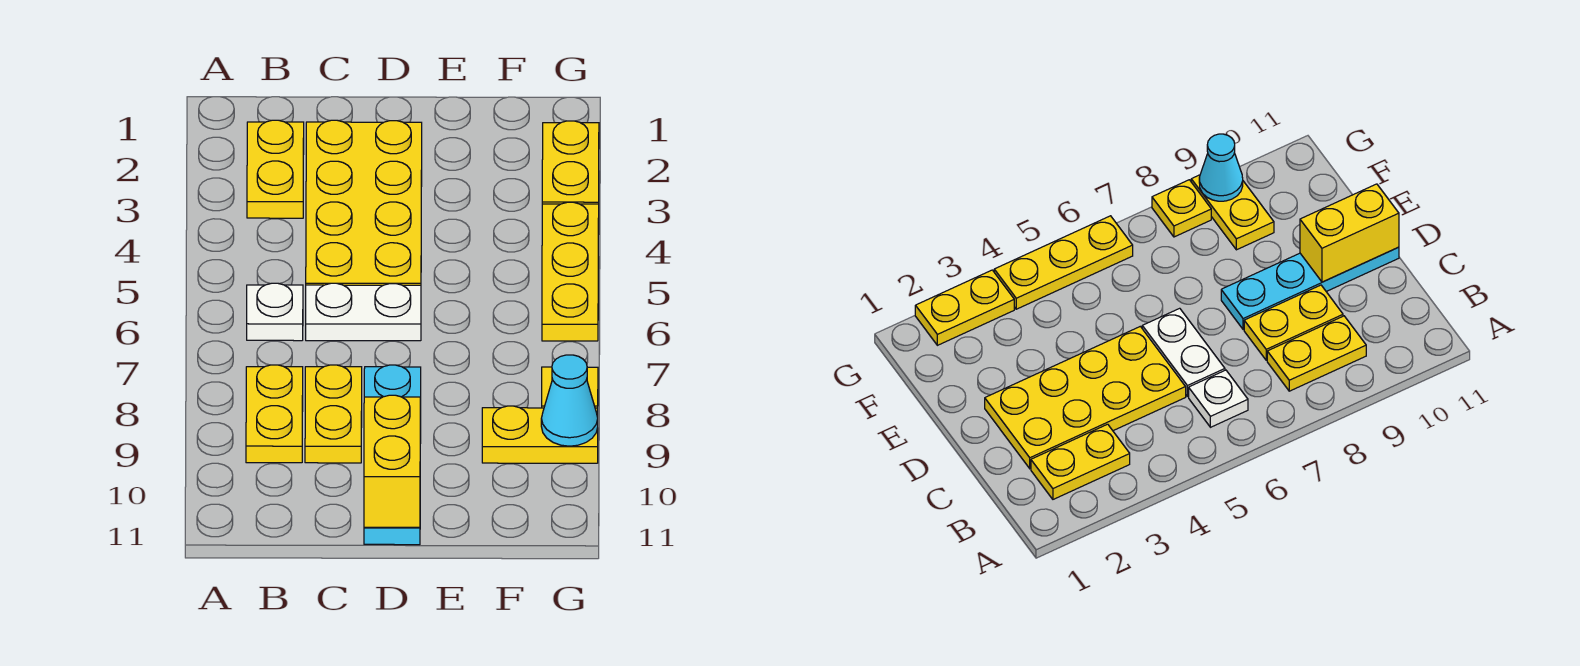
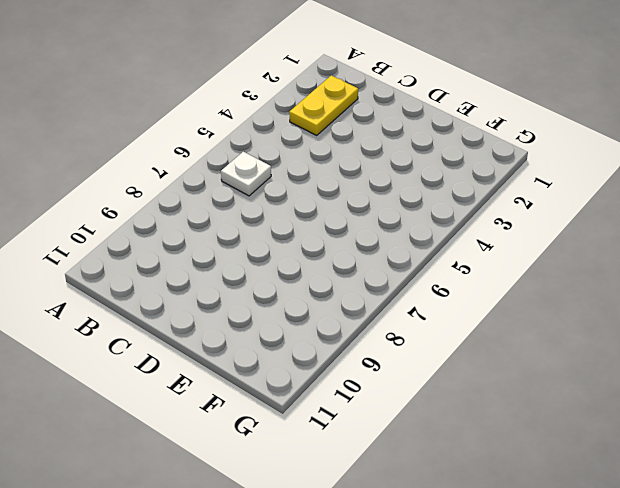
none -> yellow 1x2 plate [246,365,303,463]
none -> yellow 2x4 plate [306,120,422,285]
none -> white 1x2 plate [306,283,421,341]

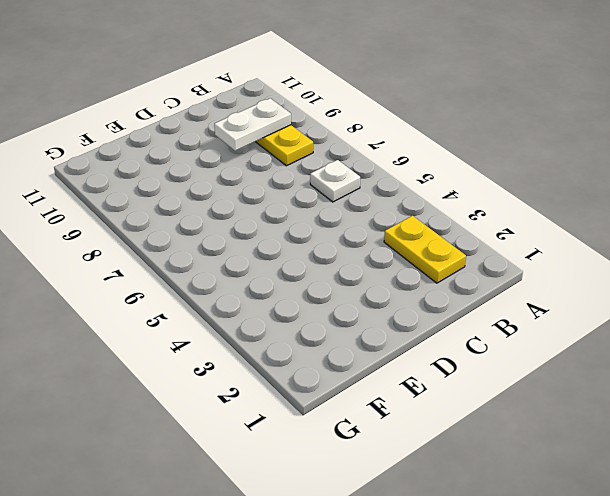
white 1x2 plate [214,98,291,151] -> white 1x2 plate moved to [306,283,421,341]
none -> yellow 2x4 plate [306,120,422,285]
none -> yellow 1x2 plate [305,365,362,463]
none -> cyan 1x4 plate [364,365,421,545]

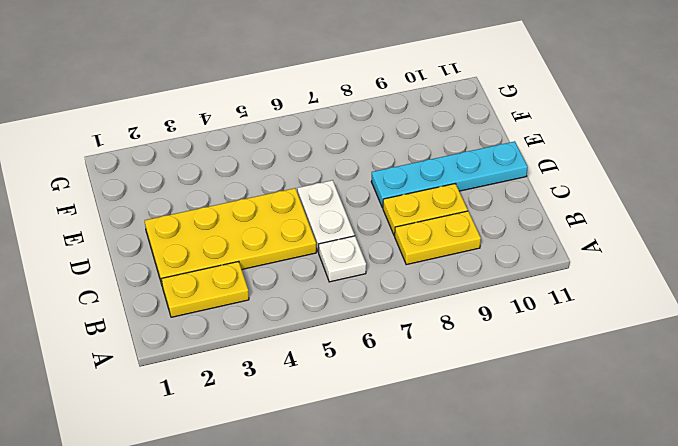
none -> yellow 1x2 plate [482,406,598,463]
none -> yellow 1x2 plate [542,121,599,204]
none -> yellow 1x3 plate [542,202,599,341]

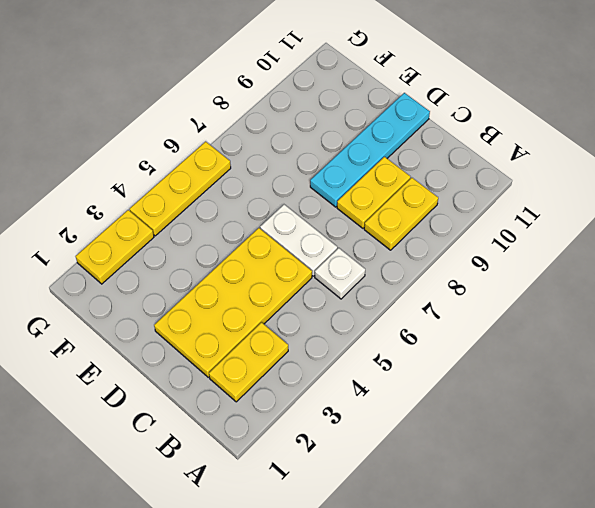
none -> yellow 1x2 plate [482,406,598,463]
none -> yellow 1x1 plate [542,367,598,408]
none -> yellow 1x2 brick [364,395,420,527]

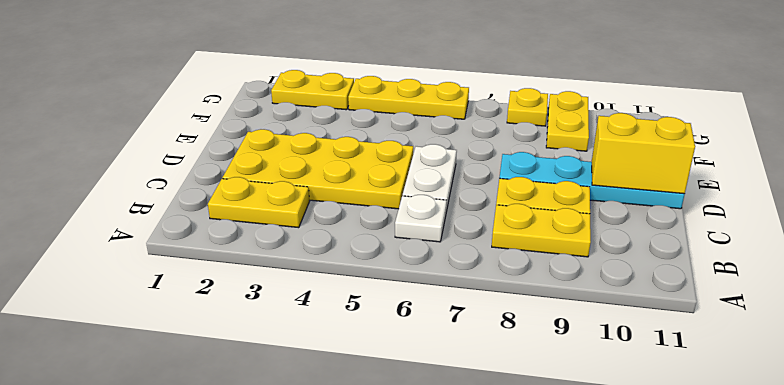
none -> cyan 1x1 cone [541,355,598,446]

